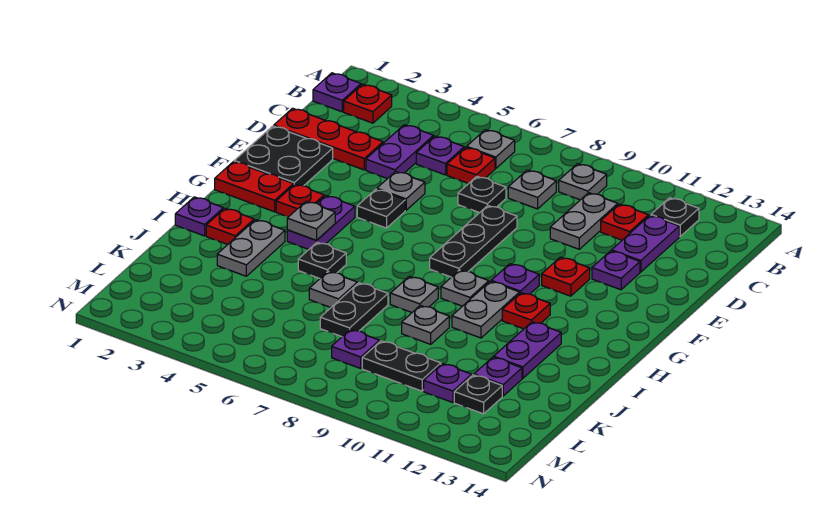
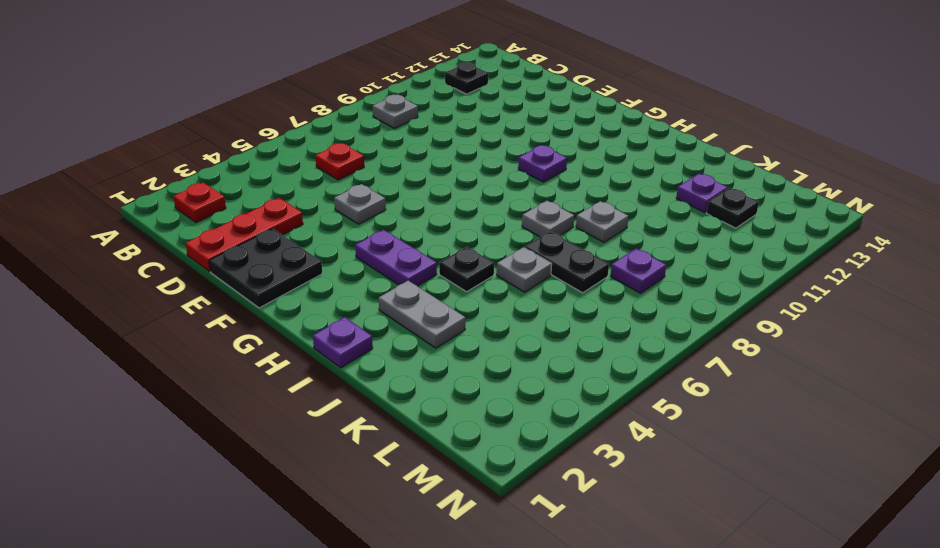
none -> purple 1x1 plate [313,73,361,112]
none -> grey 1x1 plate [467,130,515,169]
none -> purple 1x2 plate [366,125,434,179]
none -> purple 1x1 plate [416,136,464,175]

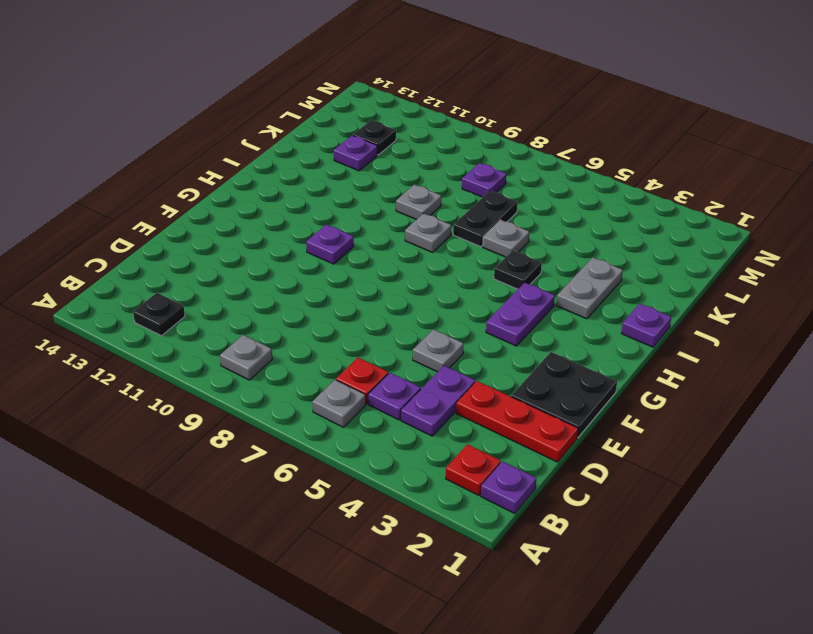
none -> grey 1x1 plate [508,170,556,209]
none -> grey 1x2 plate [550,193,618,249]
none -> red 1x1 plate [601,204,649,240]
none -> purple 1x2 plate [612,215,679,272]

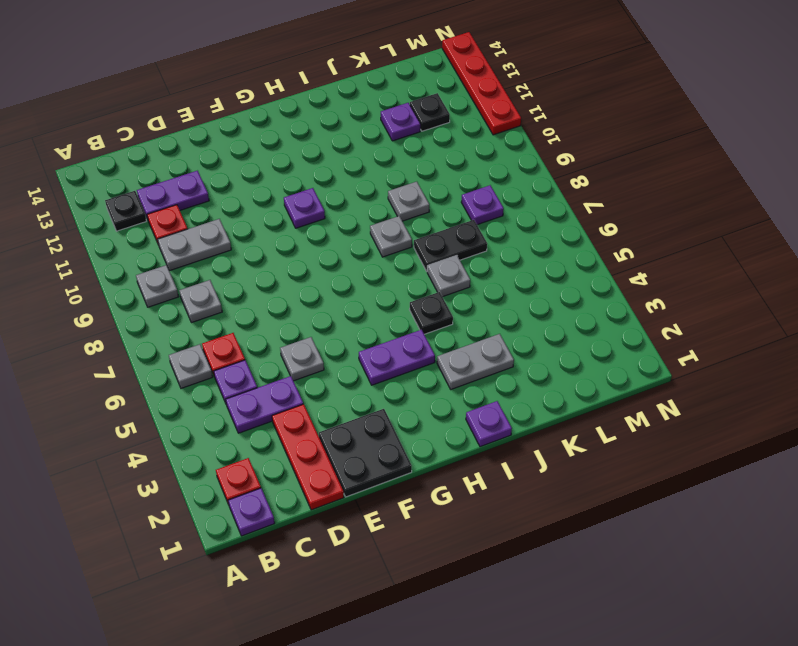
red 1x4 plate [442,32,521,135] -> none
none -> black 1x1 plate [458,176,506,213]
none -> black 1x3 plate [430,206,517,277]
none -> purple 1x1 plate [592,251,640,290]
none -> black 1x1 plate [357,189,405,228]

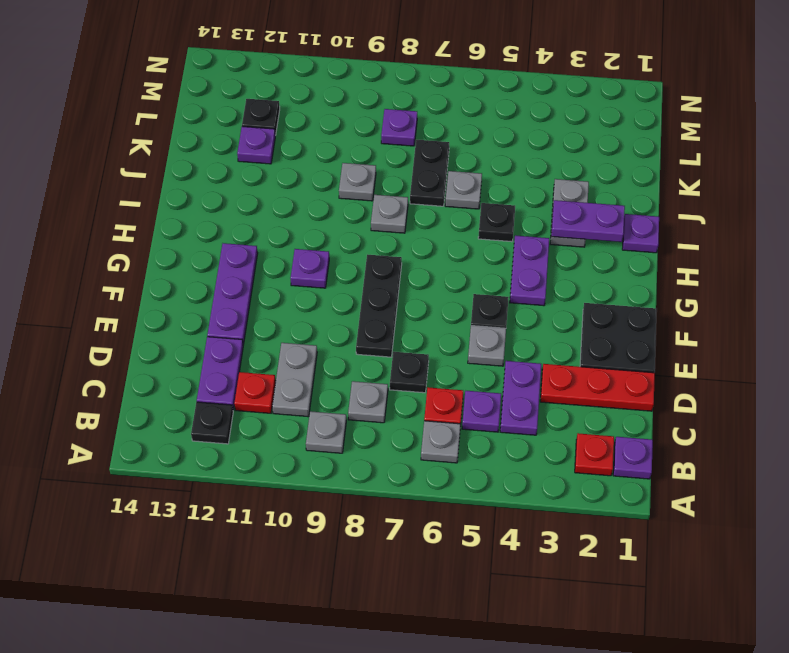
purple 1x3 plate [207,243,258,345] -> purple 1x1 plate [592,251,640,290]
purple 1x2 plate [551,200,625,242] -> purple 1x2 plate turned to [494,322,561,378]
none -> red 1x1 plate [542,257,590,296]
none -> red 1x2 plate [215,162,293,212]
none -> red 1x1 plate [276,184,324,217]
none -> grey 1x1 plate [441,270,489,306]

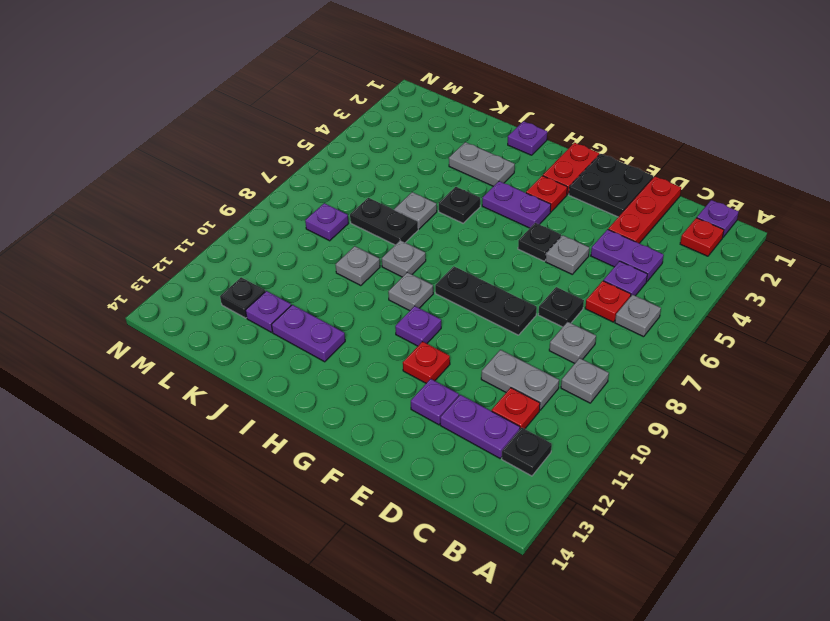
none -> grey 1x2 plate [452,281,520,338]
none -> red 1x1 plate [502,293,550,329]
none -> red 1x1 plate [206,208,254,244]
none -> black 1x2 plate [362,341,441,391]

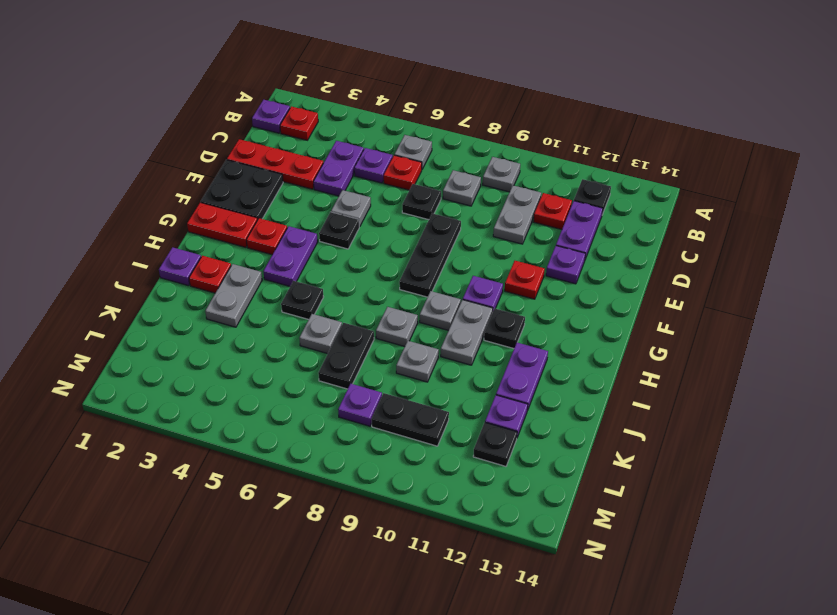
black 1x1 plate [484,308,525,349] -> red 1x1 plate [502,293,550,329]
none -> purple 1x1 plate [424,364,472,403]
none -> grey 1x1 plate [287,201,335,240]

